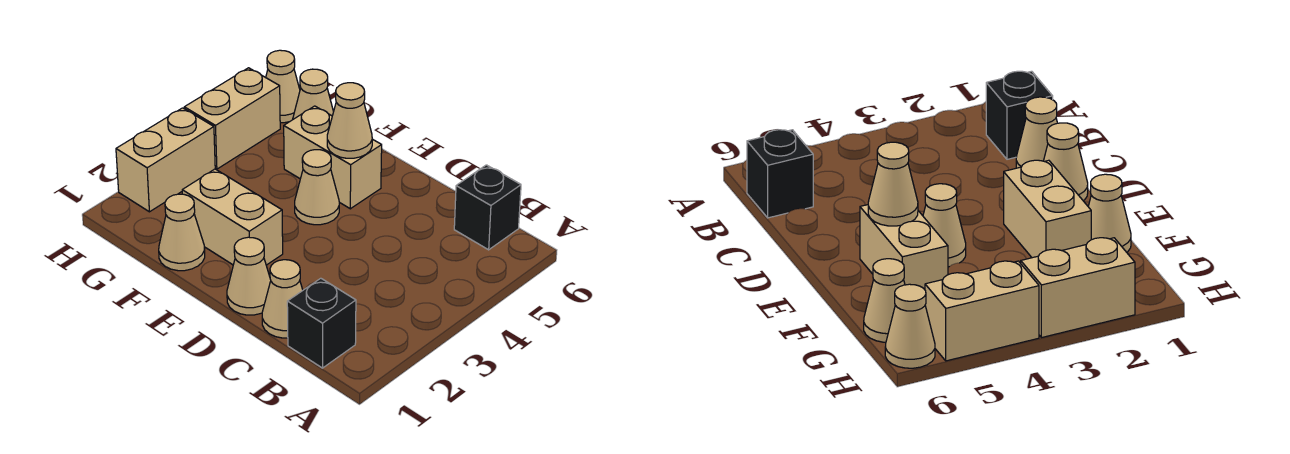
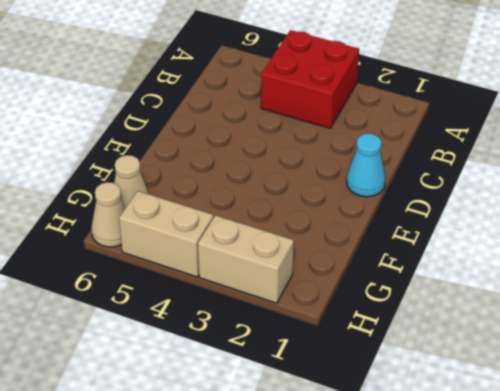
red 2x2 brick [261,30,359,128] -> none
cyan 1x1 cone [347,133,386,197] -> tan 1x1 cone [227,237,271,315]
none -> black 1x1 brick [287,278,356,368]
none -> black 1x1 brick [454,165,521,250]
none -> tan 1x1 cone [262,260,303,338]

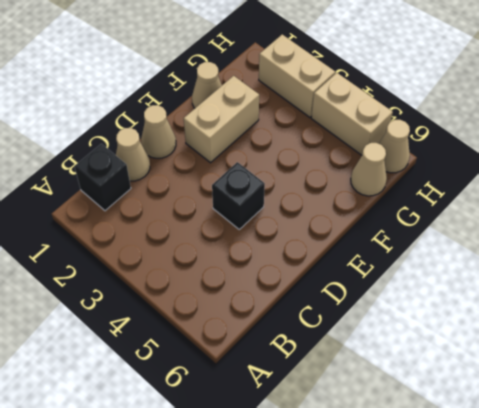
black 1x1 brick [212,162,265,229] -> black 1x1 brick moved to [454,165,521,250]
none -> tan 1x1 cone [295,150,339,225]
none -> tan 1x2 brick [284,106,382,209]
none -> tan 1x1 cone [327,83,372,158]

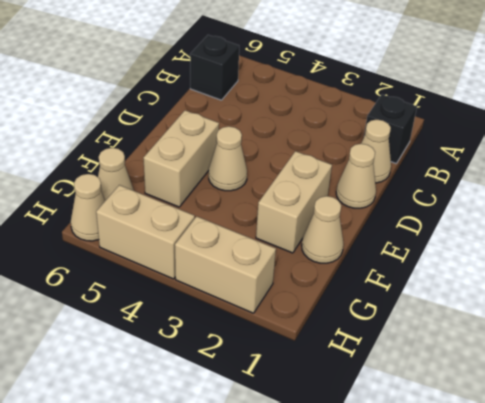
none -> tan 1x1 cone [327,83,372,158]

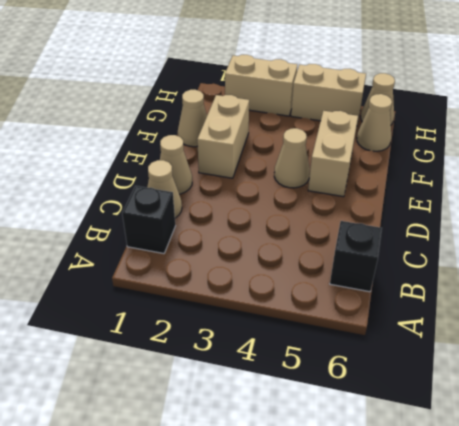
none -> tan 1x1 cone [327,83,372,158]

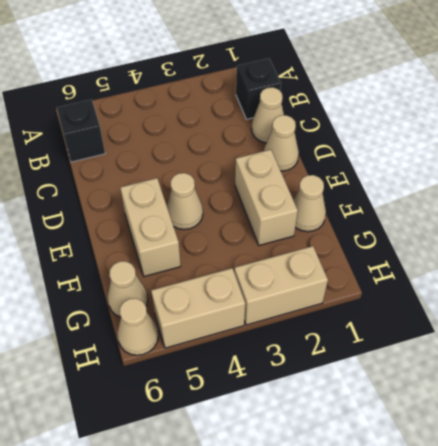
none -> tan 1x1 cone [327,83,372,158]

